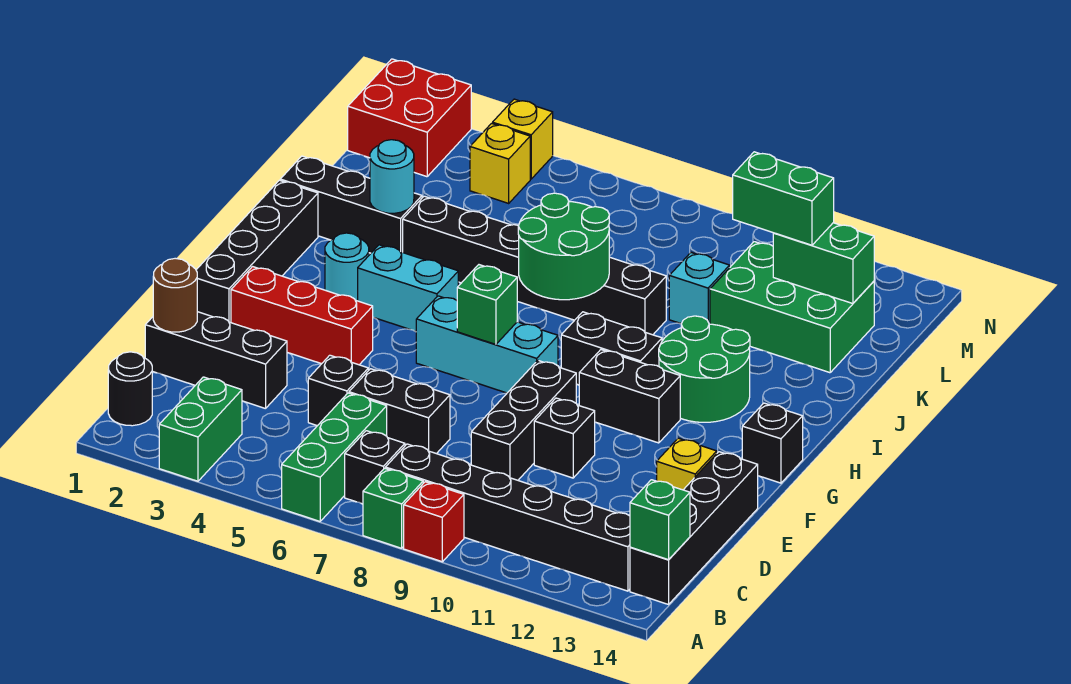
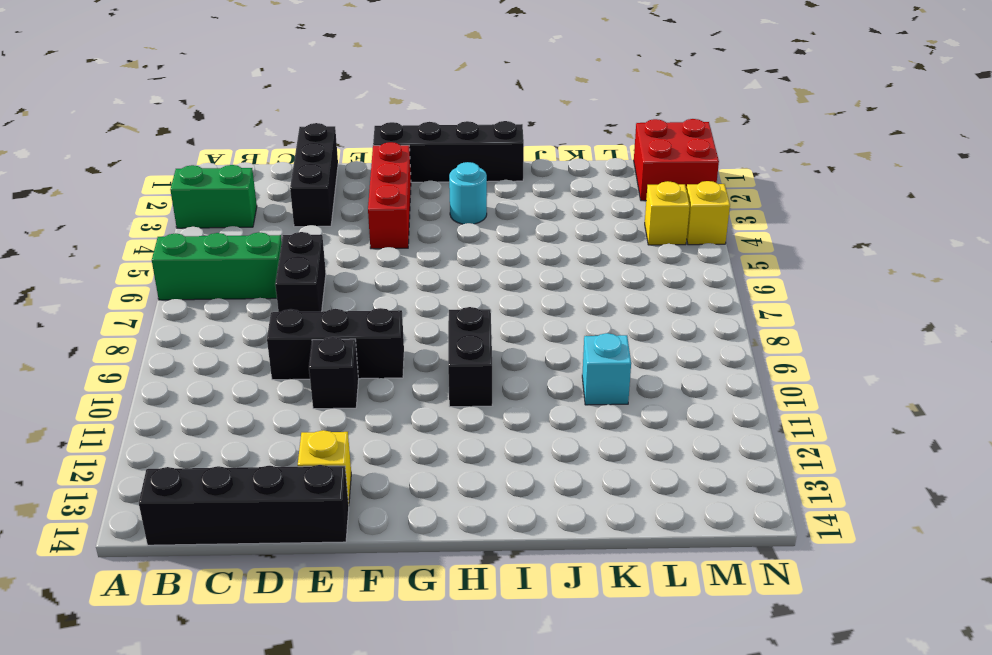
none -> green 1x1 brick [363,468,423,548]
none -> red 1x1 brick [404,482,464,562]
none -> black 1x1 round brick [108,352,152,426]
none -> black 1x1 brick [345,431,405,504]

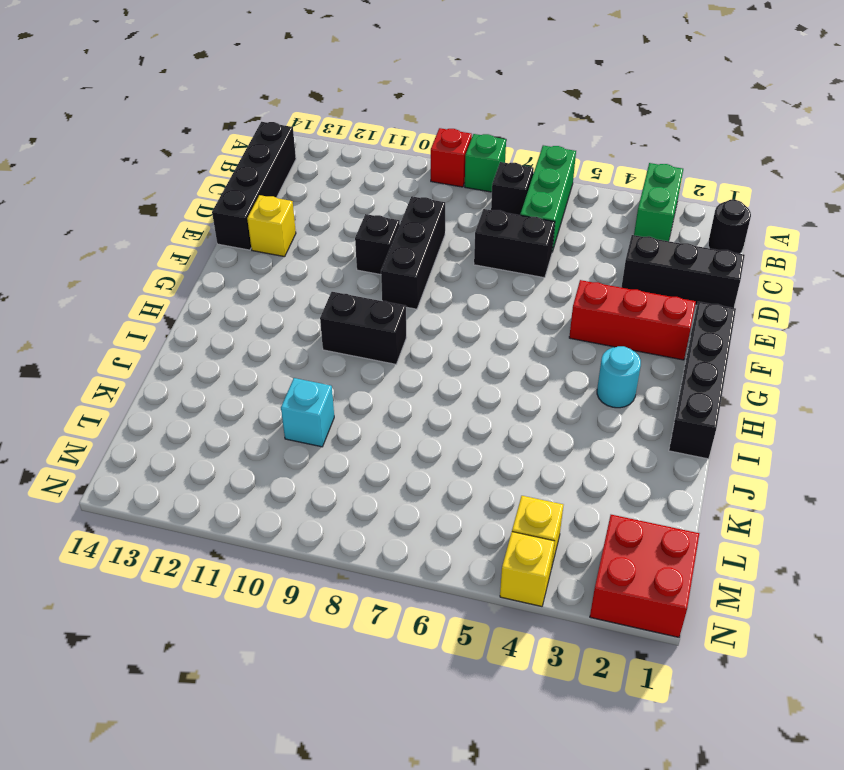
none -> black 1x6 brick [385,444,630,591]
none -> black 1x1 brick [308,355,368,426]
none -> cyan 1x3 brick [416,296,558,393]
none -> black 1x2 brick [579,350,680,443]

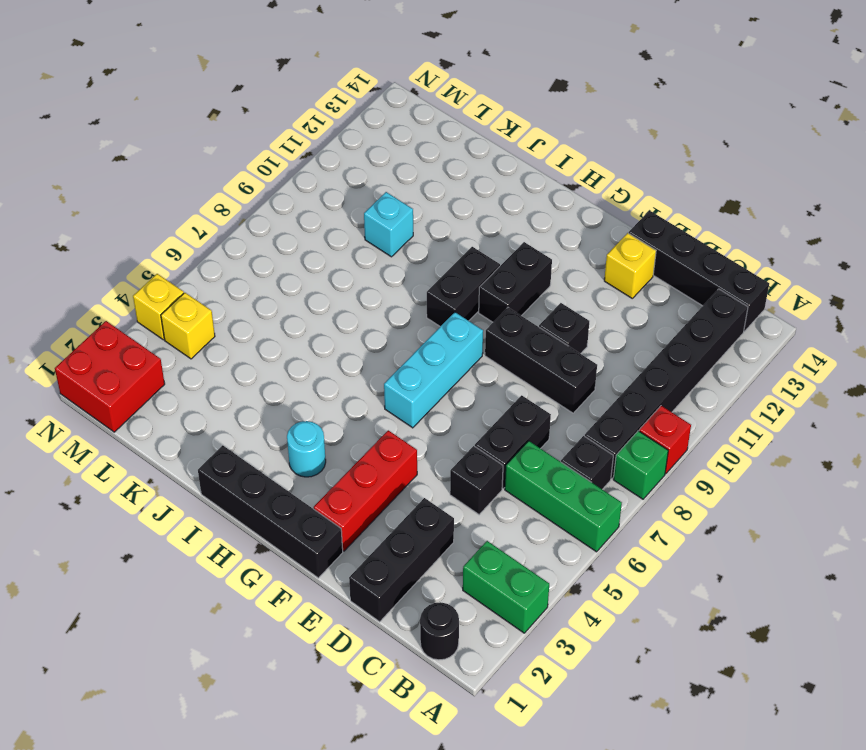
none -> black 1x1 brick [742,403,803,483]
none -> cyan 1x2 brick [358,245,458,331]
none -> green 2x2 round brick [659,316,750,422]
none -> black 1x3 brick [280,156,422,253]

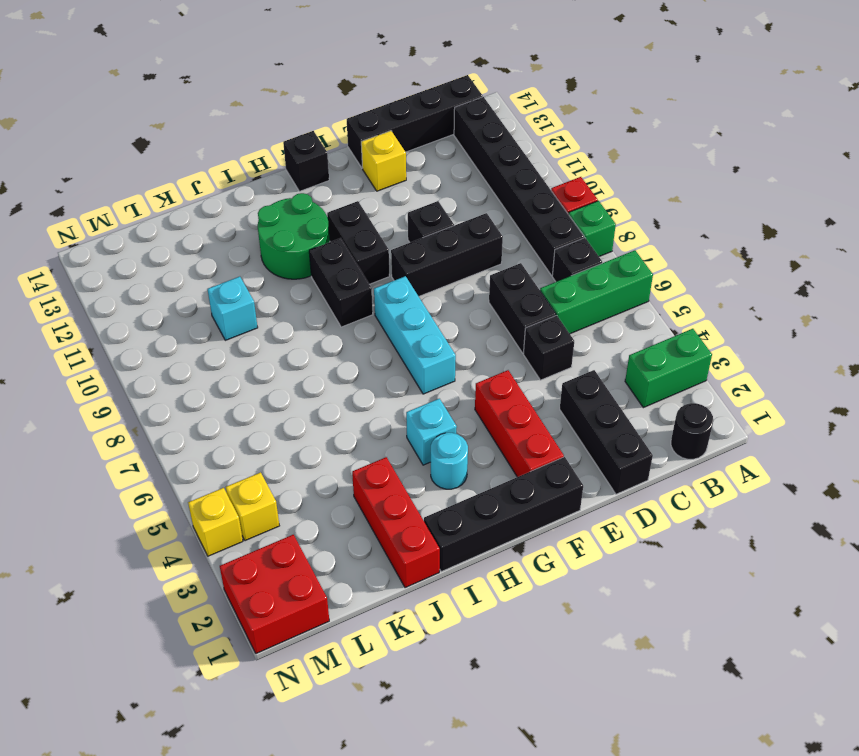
cyan 1x1 brick [406,399,457,465] -> cyan 1x2 brick [358,245,458,331]
red 1x3 brick [352,457,440,588] -> black 1x3 brick [280,156,422,253]
none -> black 1x6 brick [403,196,666,335]
none -> green 2x3 brick [710,242,874,373]
none -> green 1x1 brick [630,480,690,560]
none -> brown 1x1 round brick [153,258,197,332]

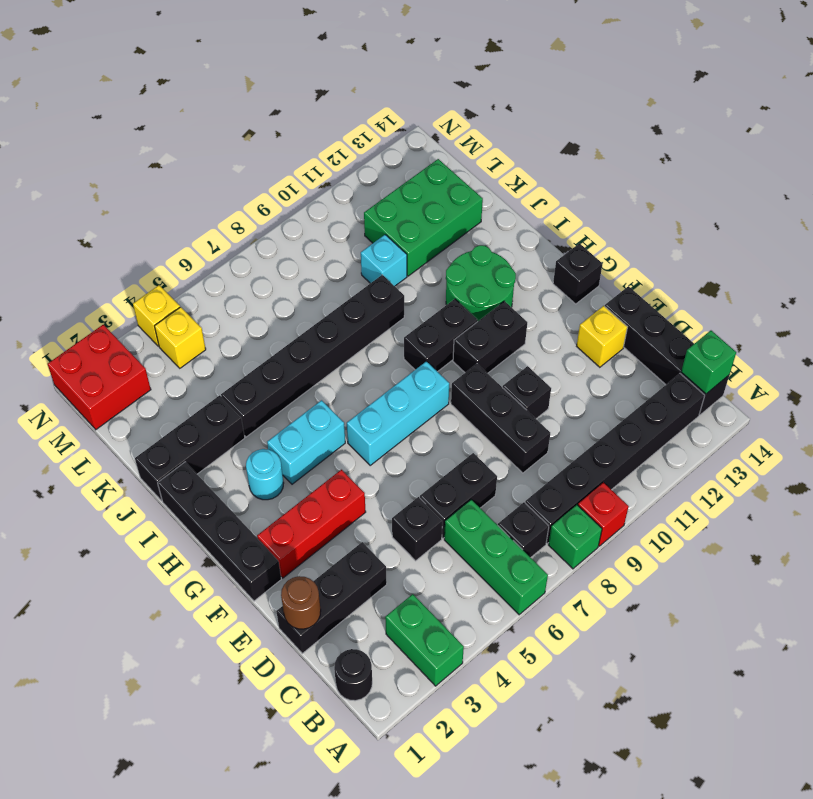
none -> green 1x1 brick [457,265,517,344]
none -> green 2x2 round brick [518,193,609,300]
none -> cyan 1x1 round brick [370,140,414,213]
none -> green 1x2 brick [773,223,874,304]

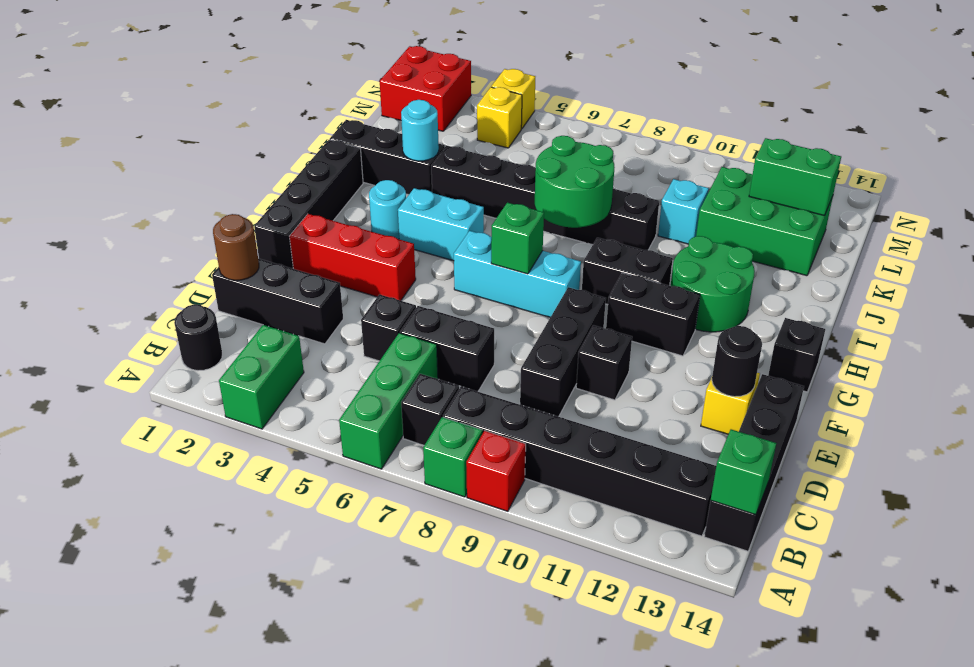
black 1x1 round brick [712,326,762,397] -> none
none -> green 1x2 brick [733,152,834,245]

